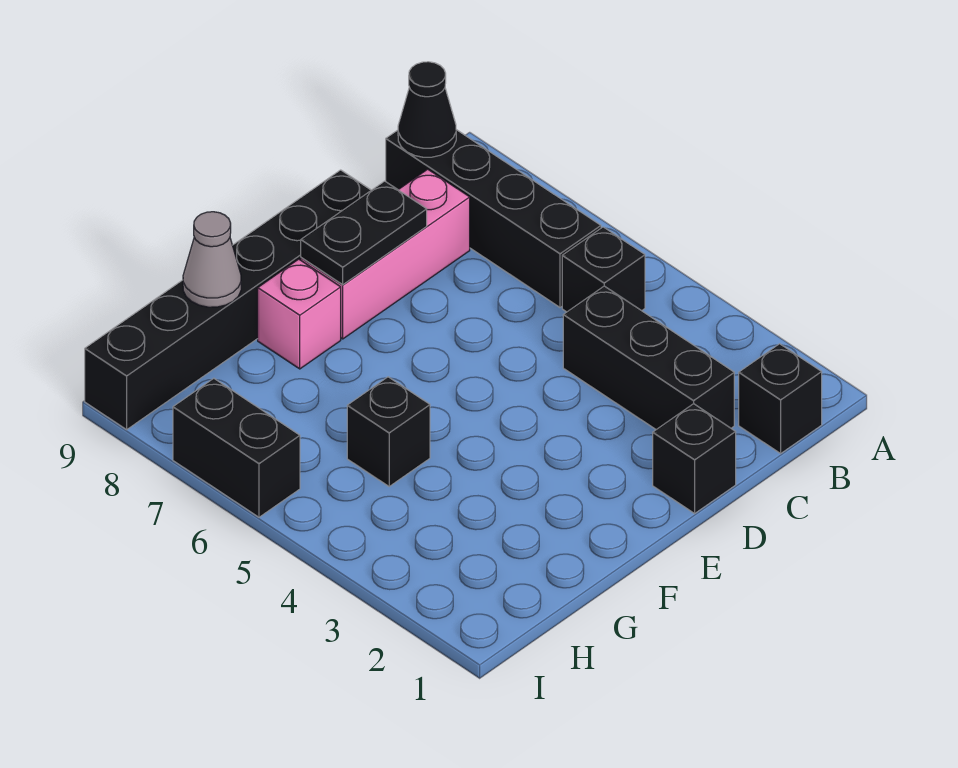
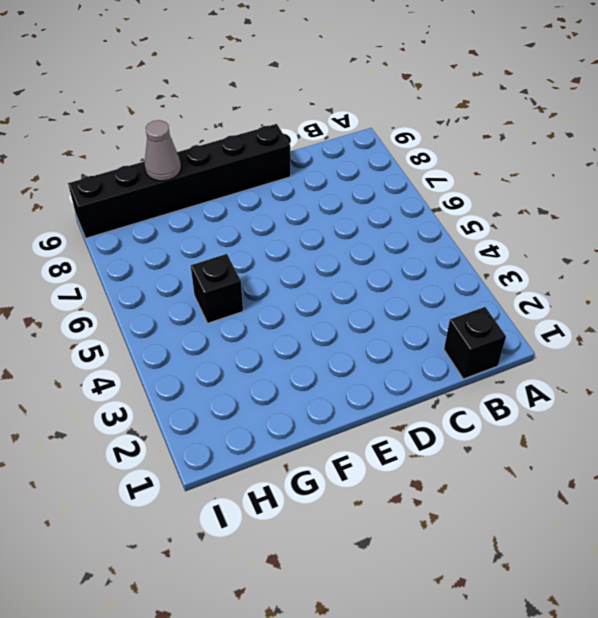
none -> black 1x1 brick [562,227,645,312]
none -> black 1x4 brick [386,130,601,307]
none -> black 1x3 brick [563,286,734,430]

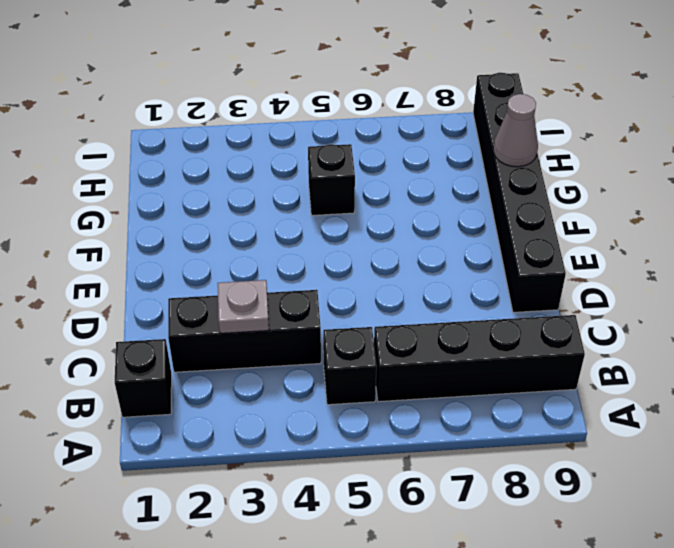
grey 1x1 plate [218,280,269,333] -> none
none -> pink 1x3 brick [301,169,470,339]
none -> black 1x1 brick [653,404,736,513]
none -> pink 1x1 brick [258,259,341,369]

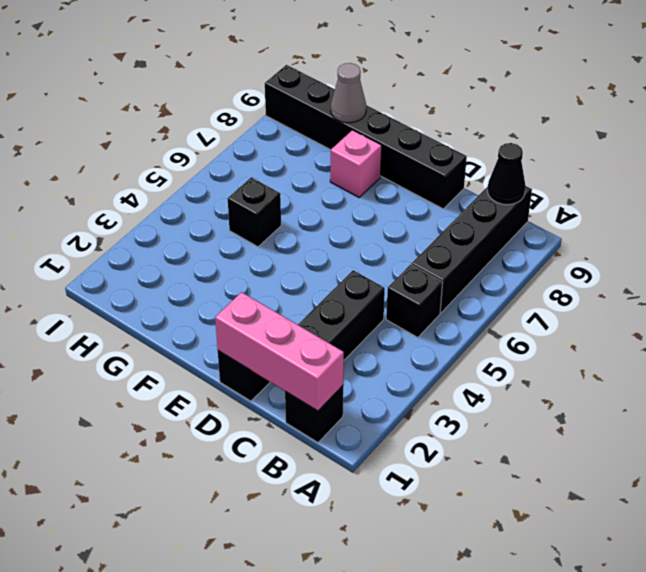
pink 1x3 brick [215,292,344,411] -> pink 1x3 brick moved to [301,169,470,339]
none -> black 1x2 brick [173,378,300,517]
none -> black 1x2 plate [301,181,427,285]

